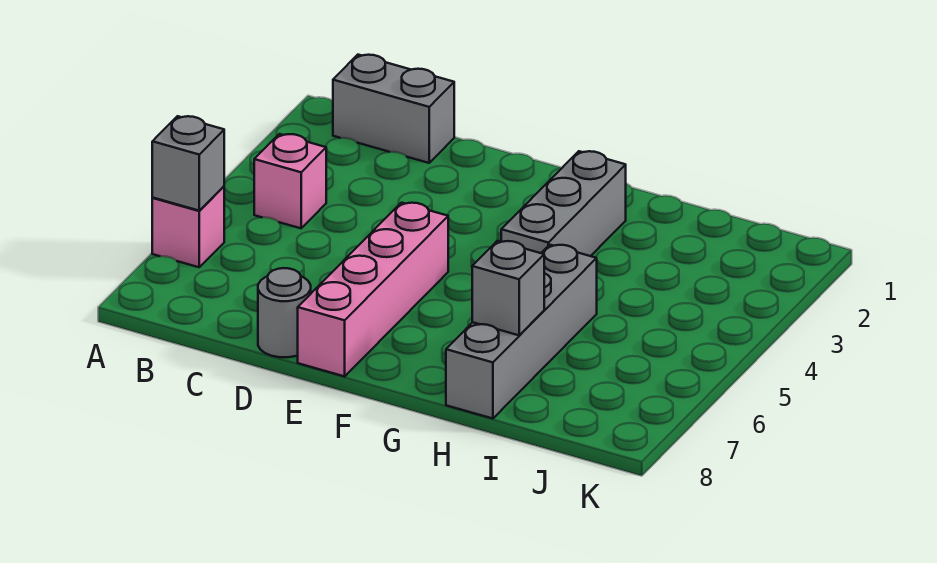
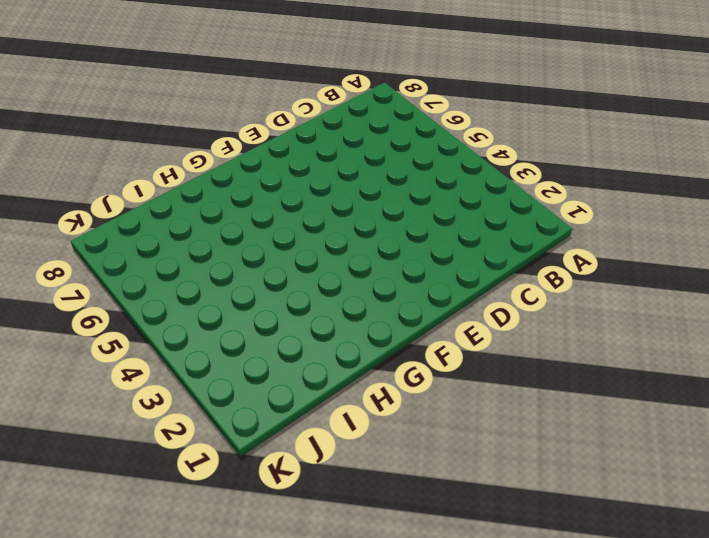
none -> pink 1x1 brick [152,186,224,267]
none -> grey 1x2 brick [333,55,454,163]

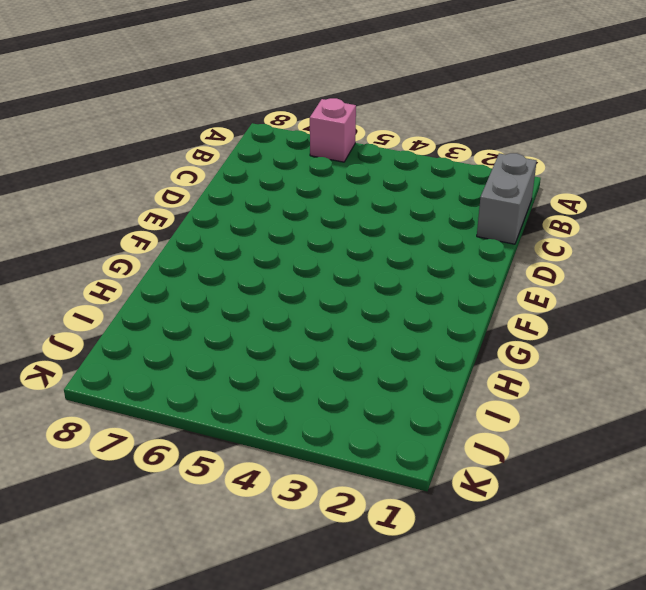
none -> pink 1x1 brick [254,134,326,228]
none -> grey 1x1 round brick [258,268,311,357]

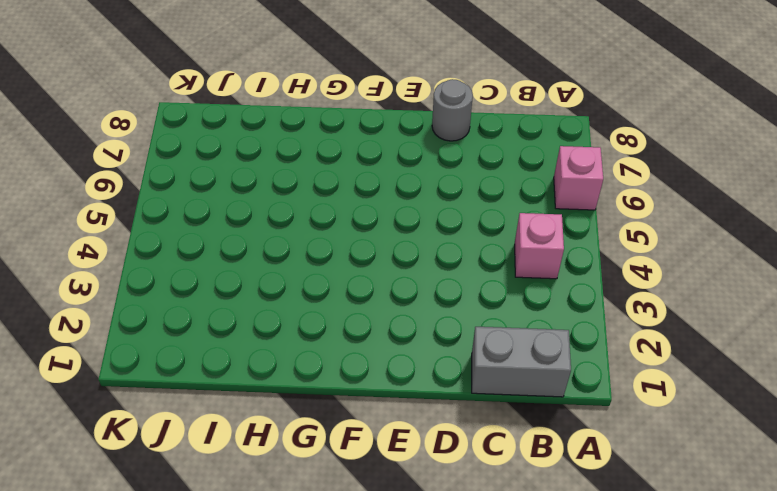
none -> pink 1x4 brick [298,203,448,376]
none -> grey 1x3 brick [501,151,626,256]

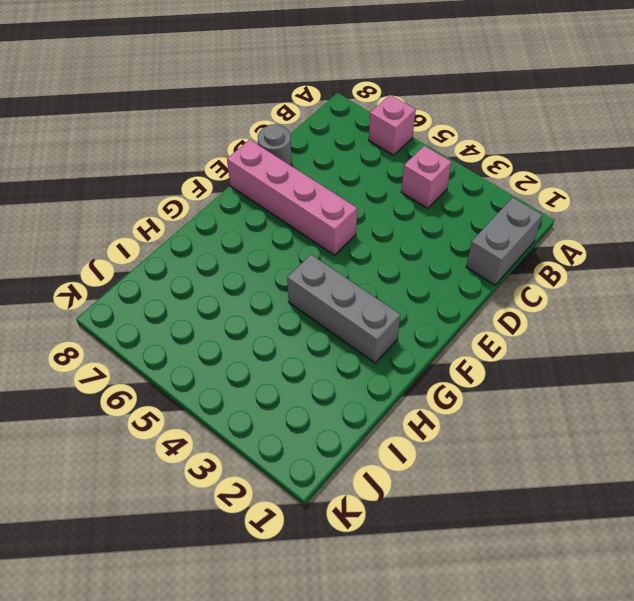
none -> grey 1x4 brick [446,245,597,419]
none -> grey 1x1 brick [152,116,224,211]

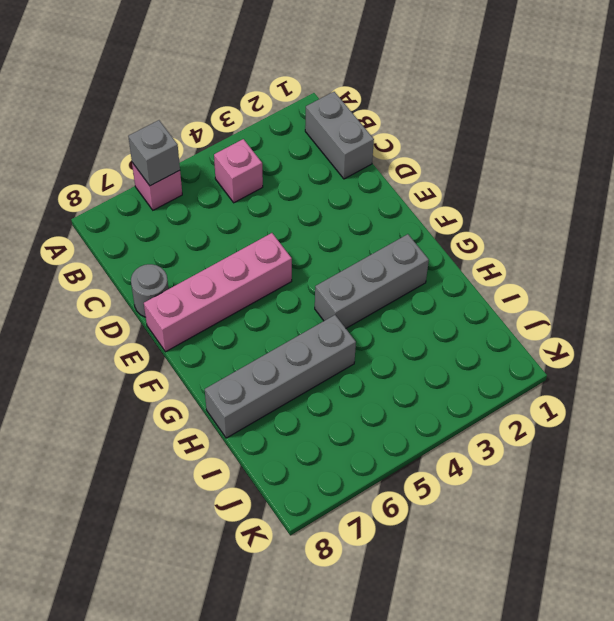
none -> grey 1x1 brick [472,241,544,335]

